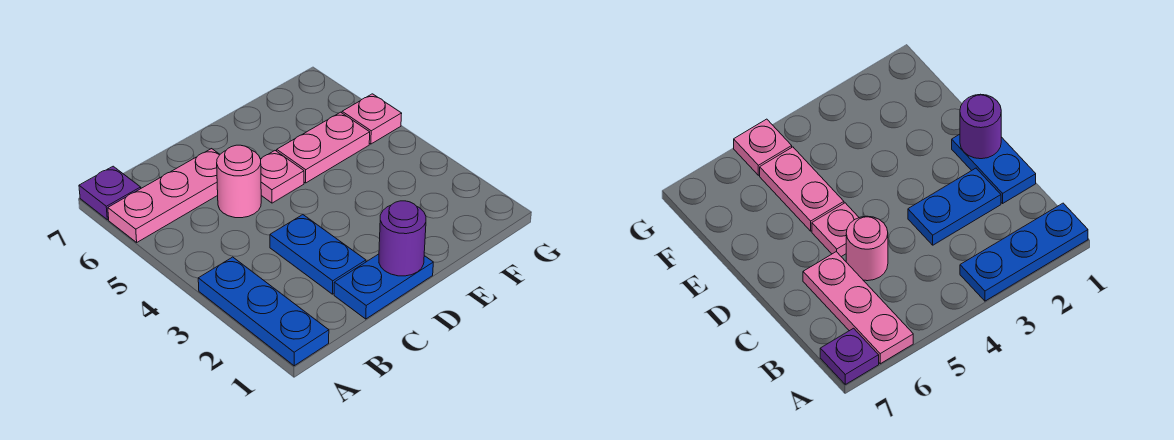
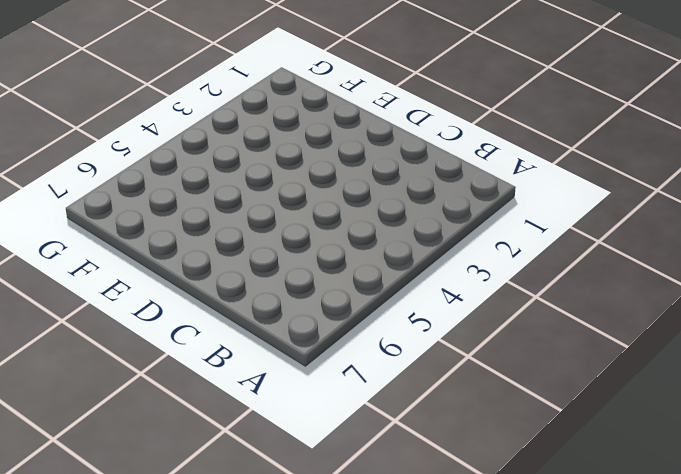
none -> blue 1x3 plate [198,257,329,366]
none -> pink 1x3 plate [108,149,220,242]

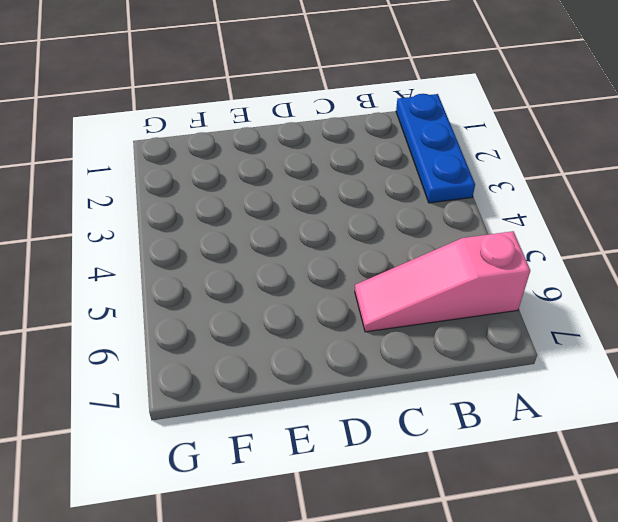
pink 1x3 slope [355,231,530,332] -> pink 1x3 plate [108,149,220,242]
none -> purple 1x1 plate [79,166,141,220]
none -> blue 1x2 plate [334,254,433,319]

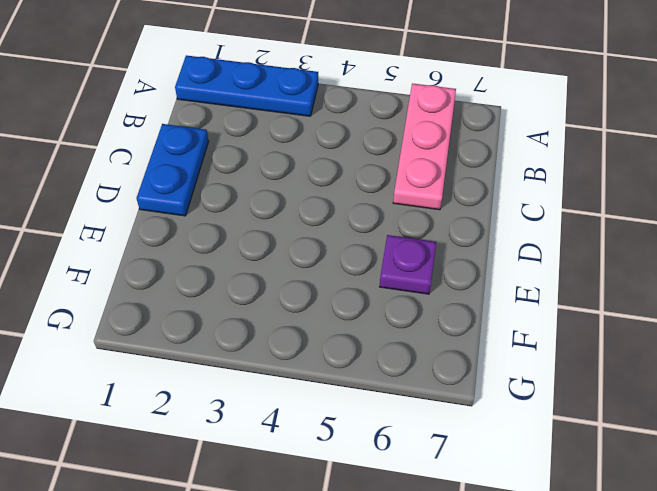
purple 1x1 plate [380,235,436,294] -> purple 1x1 plate moved to [79,166,141,220]
none -> blue 1x2 plate [270,215,366,294]
none -> pink 1x1 round brick [217,145,261,218]

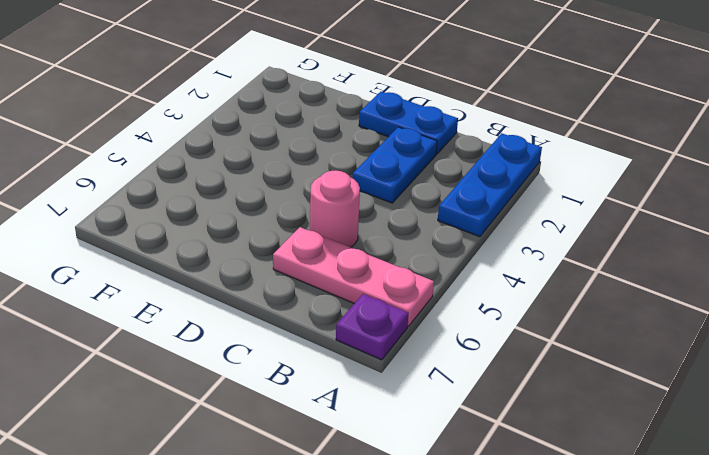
none -> pink 1x1 plate [261,151,304,203]
none -> pink 1x2 plate [277,112,370,183]

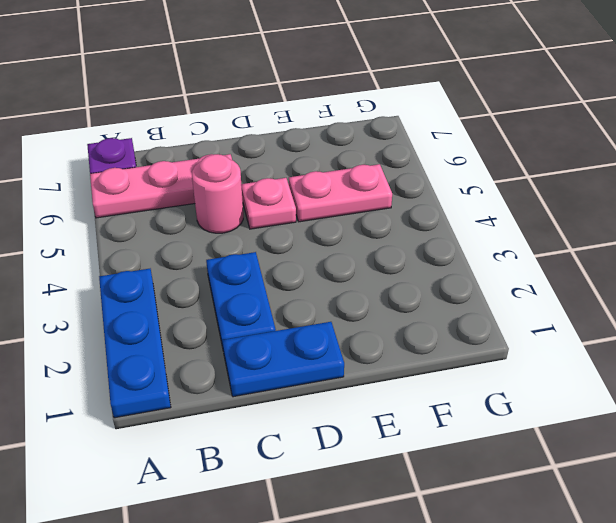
none -> pink 1x1 plate [342,94,402,144]
none -> purple 1x1 round brick [379,201,426,276]

